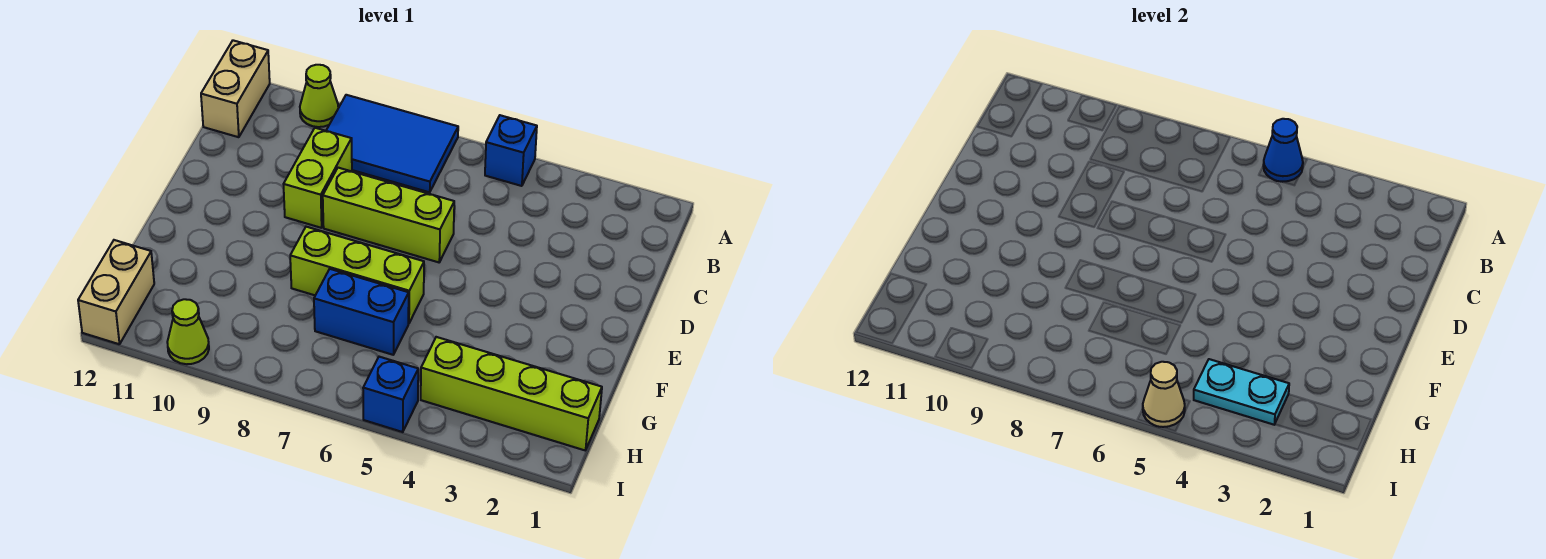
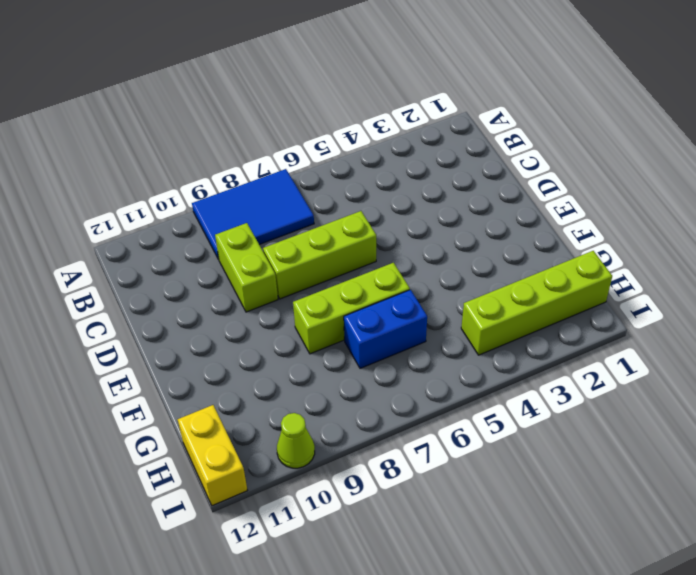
yellow 1x2 brick [178,405,247,506] -> tan 1x2 brick [78,240,154,344]
none -> blue 1x1 brick [485,115,537,186]
none -> lime 1x1 cone [300,65,338,127]
none -> tan 1x2 brick [201,40,270,137]

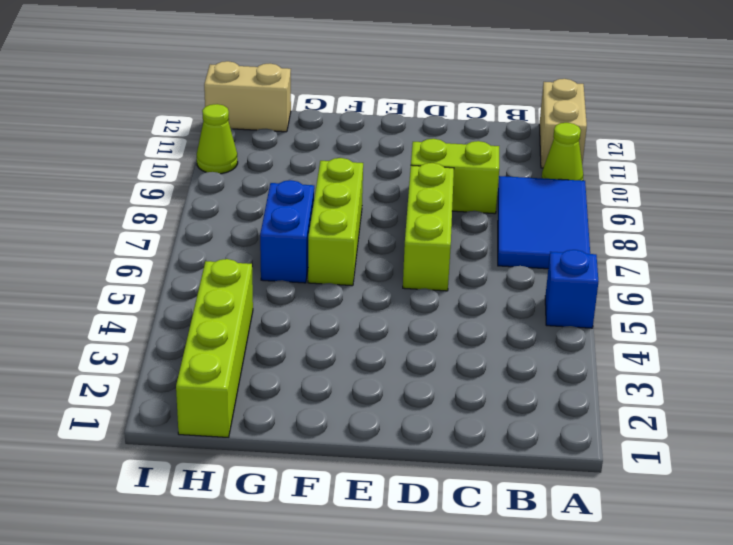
tan 1x2 brick [539,79,587,168] -> tan 1x2 brick turned to [201,40,270,137]
none -> blue 1x1 brick [363,357,418,432]
none -> blue 1x1 cone [1263,119,1303,182]
none -> cyan 1x2 plate [1194,359,1289,425]

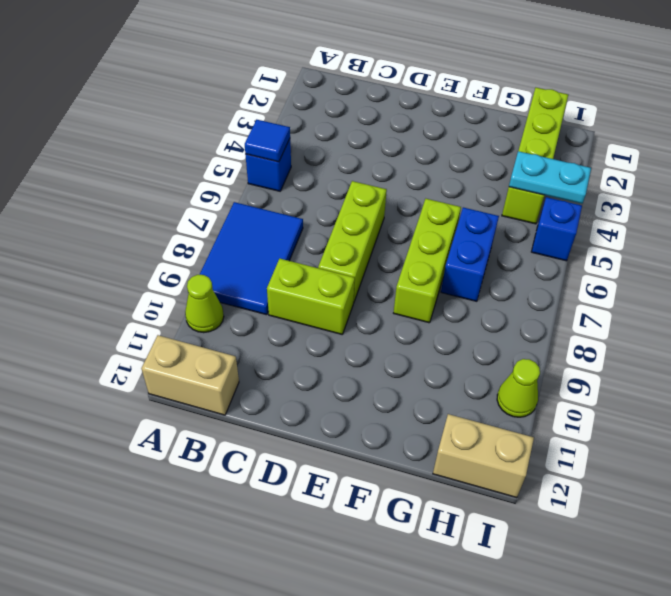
blue 1x1 tile [245,120,290,162] -> blue 1x1 cone [1263,119,1303,182]
cyan 1x2 plate [509,151,591,204] -> cyan 1x2 plate turned to [1194,359,1289,425]
none -> tan 1x1 cone [1143,362,1185,427]

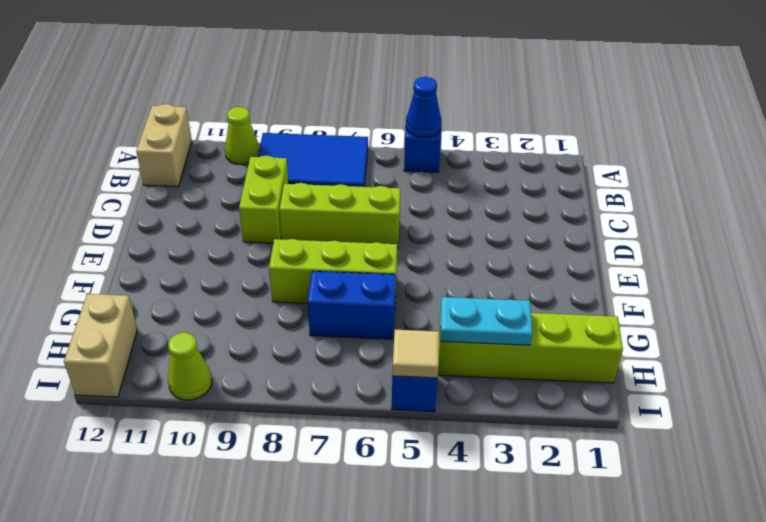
tan 1x1 tile [392,330,439,378] -> tan 1x1 cone [1143,362,1185,427]

